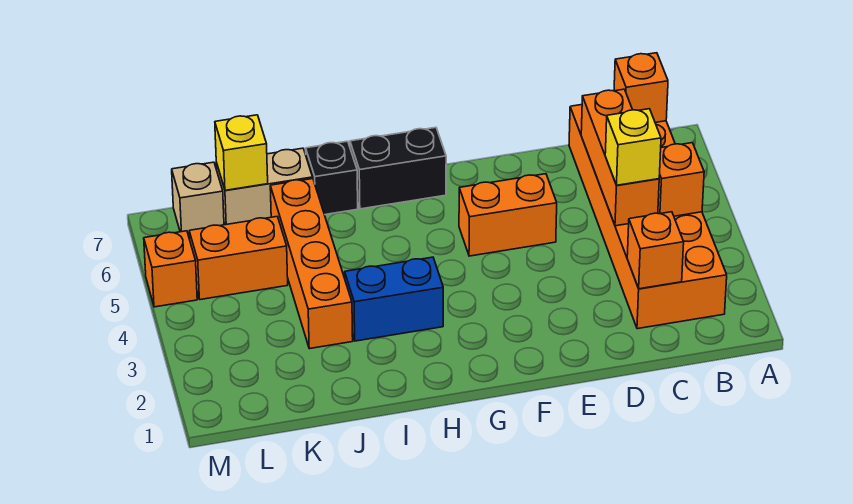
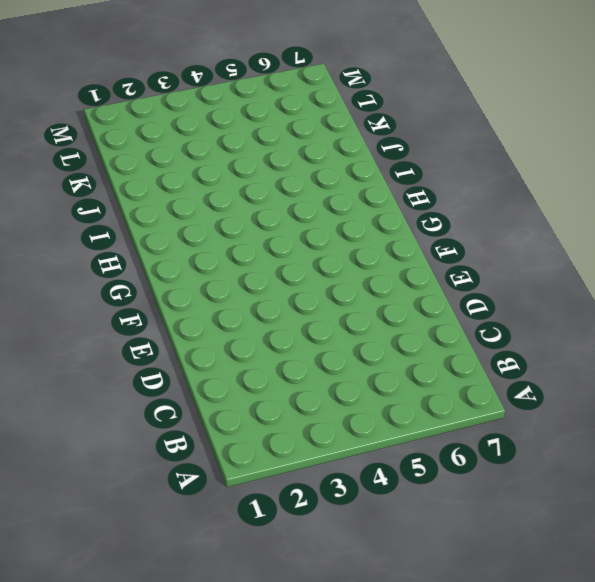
none -> orange 2x6 brick [569,105,727,329]
none -> orange 1x2 brick [459,174,557,256]
none -> black 1x2 brick [350,127,446,209]

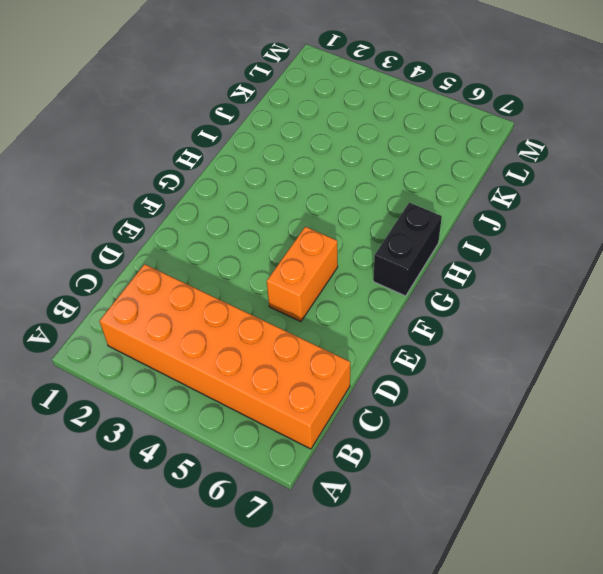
none -> blue 1x2 brick [345,257,443,341]
none -> black 1x1 brick [306,141,358,215]
none -> orange 1x4 brick [270,179,353,349]

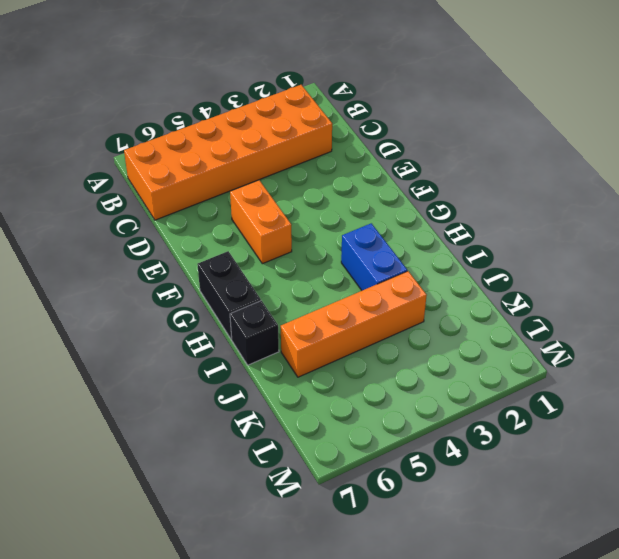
none -> tan 1x2 brick [216,148,313,225]
none -> orange 1x2 brick [189,217,288,300]
none -> tan 1x1 brick [172,162,224,236]

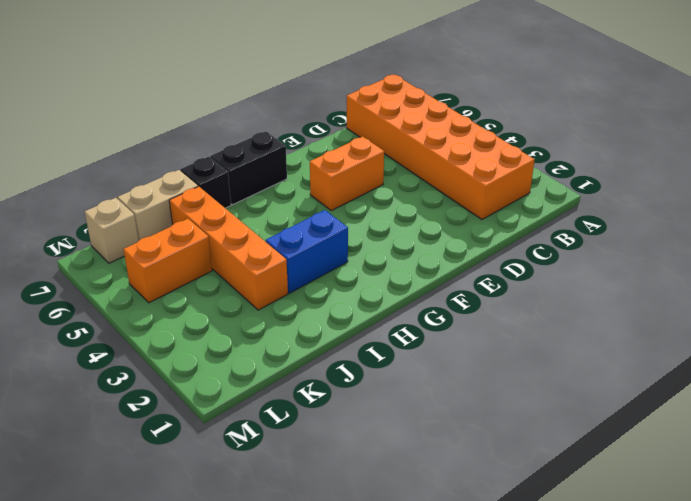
none -> orange 1x1 brick [144,231,197,307]
none -> orange 1x1 brick [658,143,704,216]
none -> orange 1x1 brick [614,53,668,122]

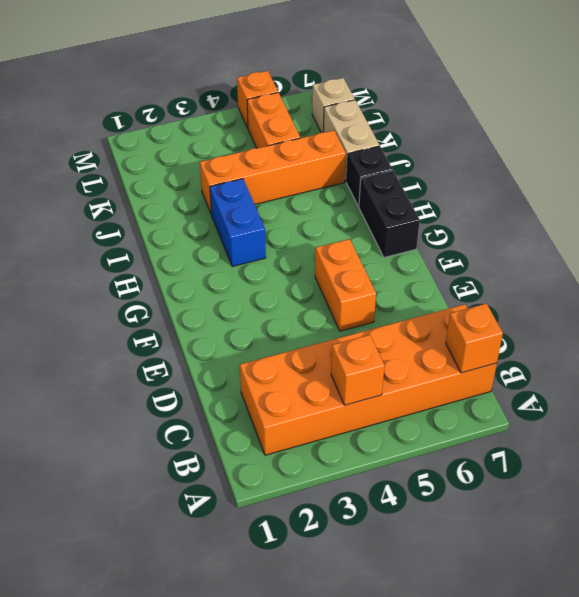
none -> orange 1x1 brick [627,212,684,289]
none -> orange 1x3 brick [581,89,659,226]
none -> yellow 1x1 brick [215,115,268,190]

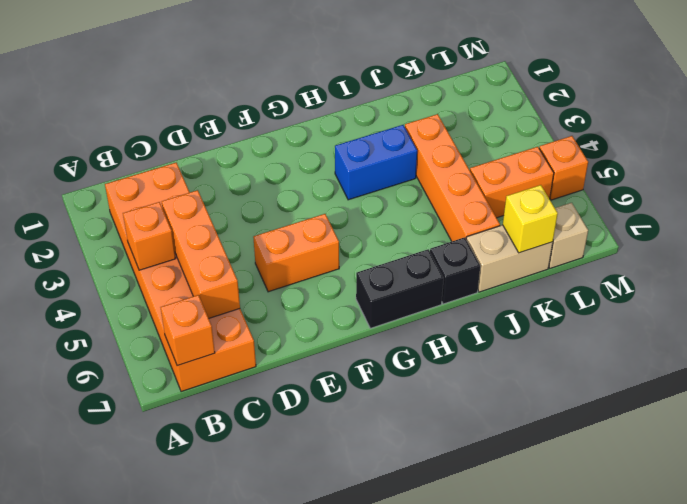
none -> orange 1x1 brick [627,212,684,289]
none -> yellow 1x1 brick [605,109,661,185]

